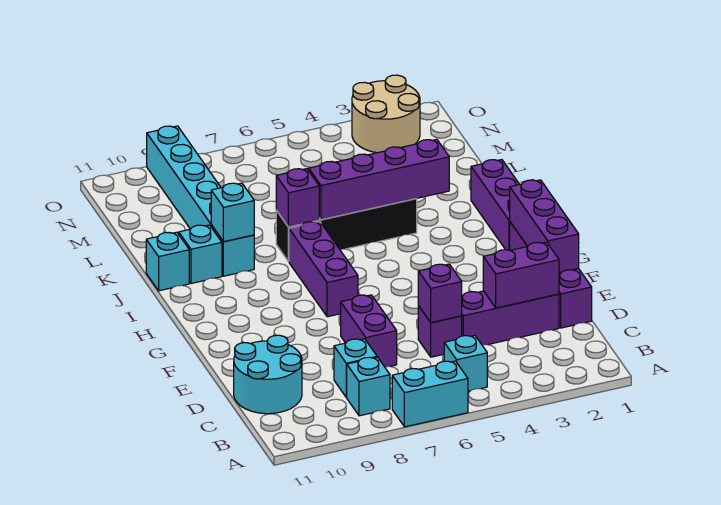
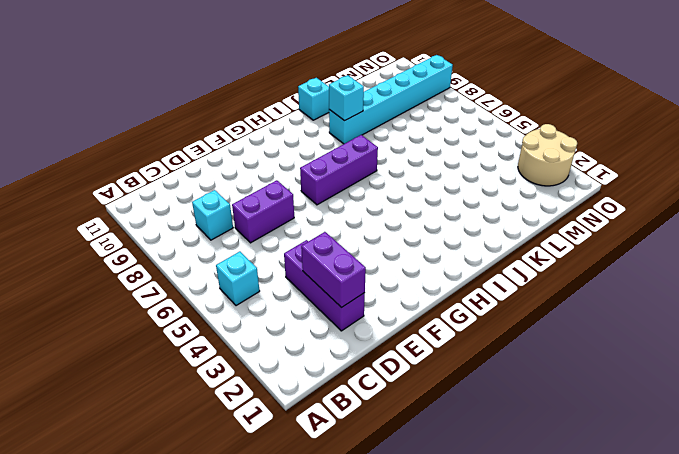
none -> cyan 1x2 brick [392,361,468,427]
none -> cyan 1x1 brick [347,357,390,416]
none -> cyan 2x2 round brick [234,335,302,414]

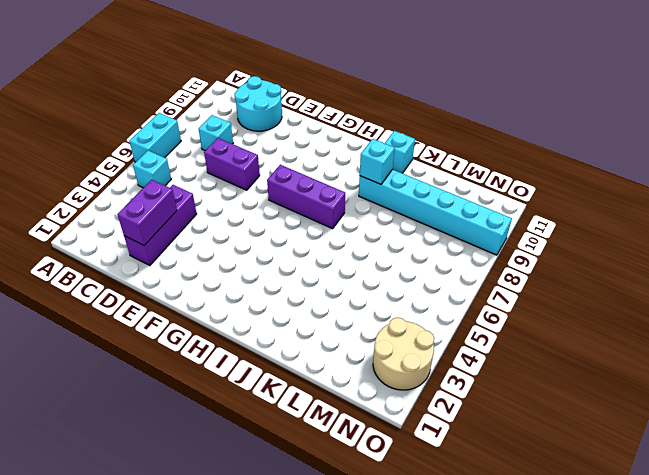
none -> cyan 1x1 brick [347,357,390,416]
none -> purple 1x4 brick [510,222,592,328]
none -> purple 1x1 brick [418,306,462,357]

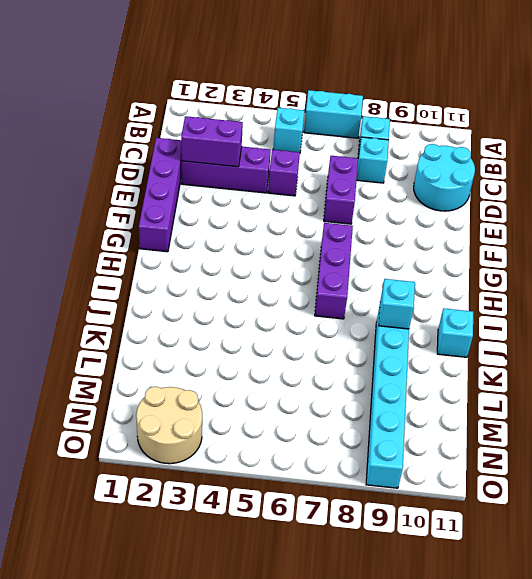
none -> purple 1x3 brick [471,160,520,250]
none -> black 1x4 brick [276,199,417,262]
none -> cyan 1x1 brick [179,225,222,284]

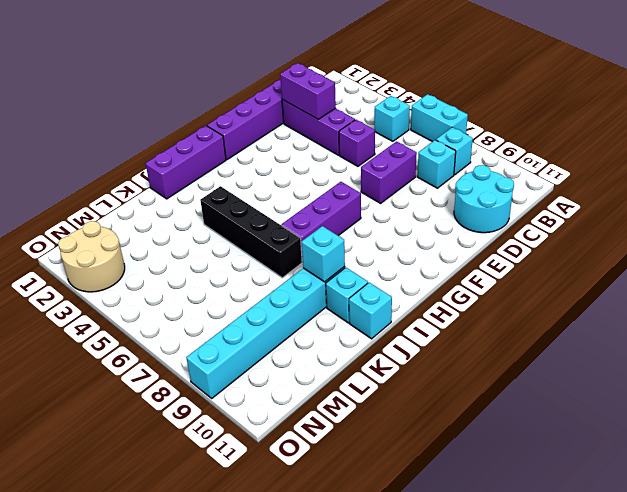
none -> purple 1x1 brick [418,264,462,323]
none -> purple 1x3 brick [510,180,579,273]
none -> purple 1x4 brick [309,139,449,220]

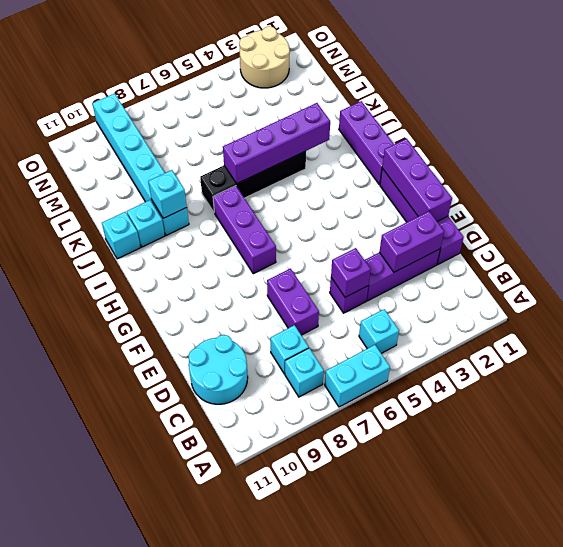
none -> purple 1x1 brick [276,169,319,227]

